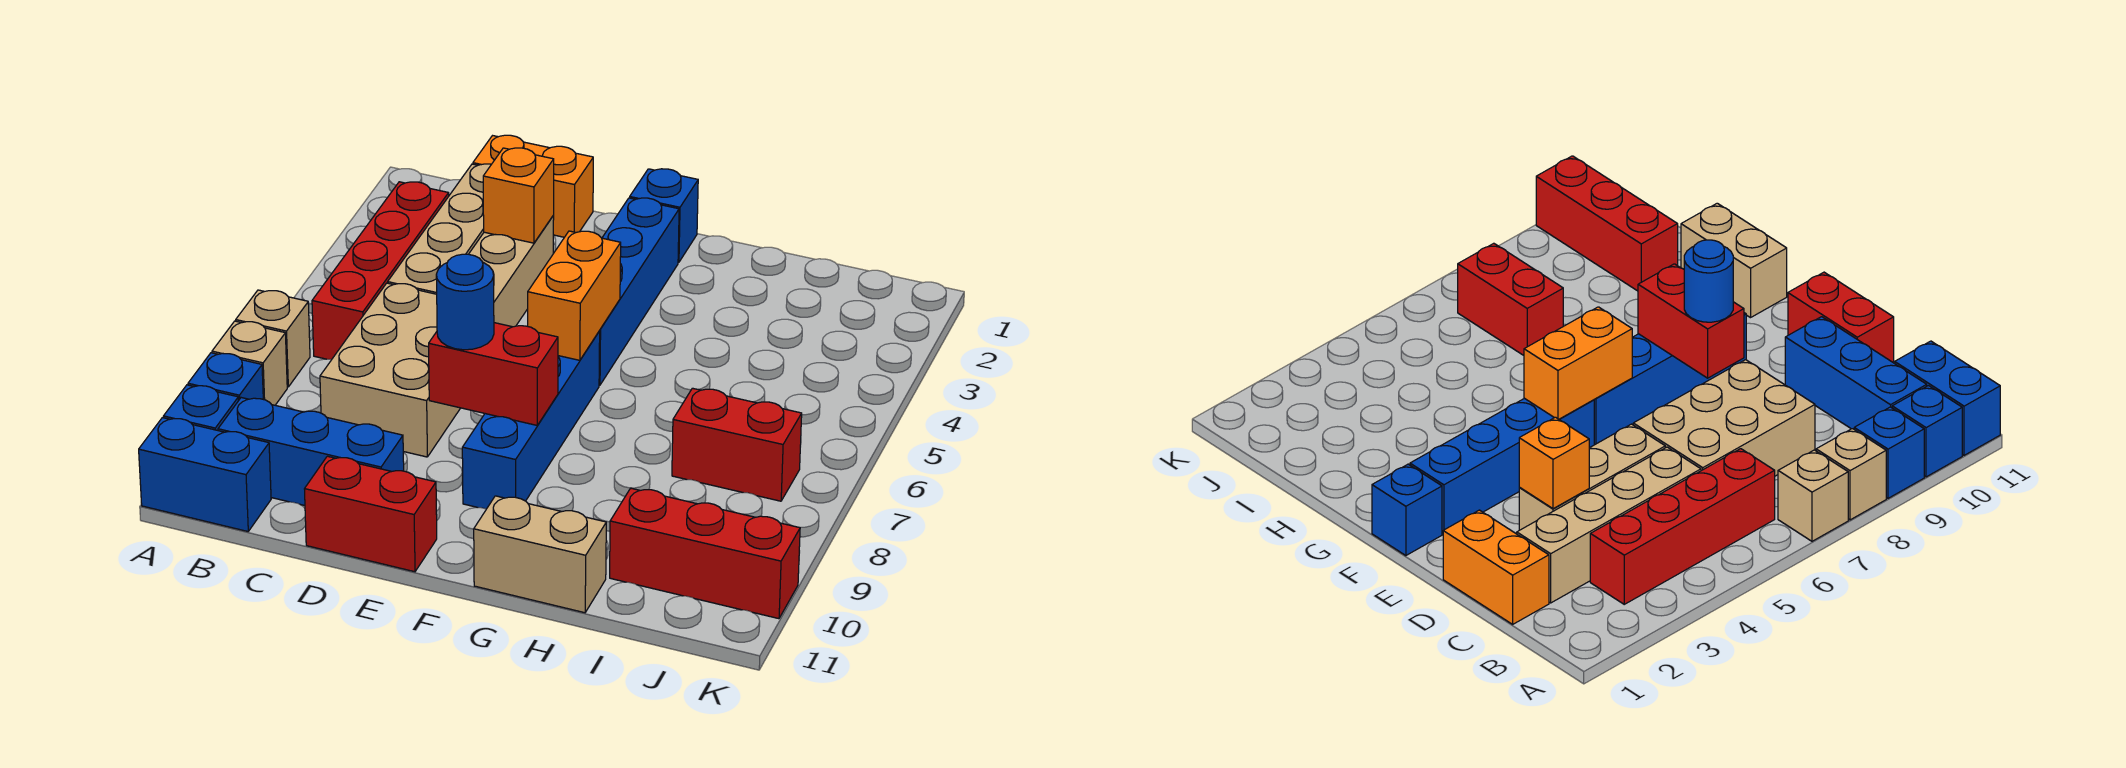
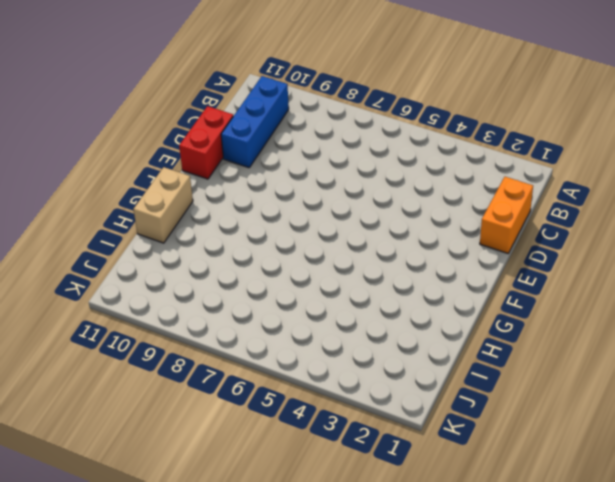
none -> tan 1x1 brick [236,290,310,387]
none -> tan 1x1 brick [212,321,287,405]
none -> blue 1x1 brick [188,353,263,400]

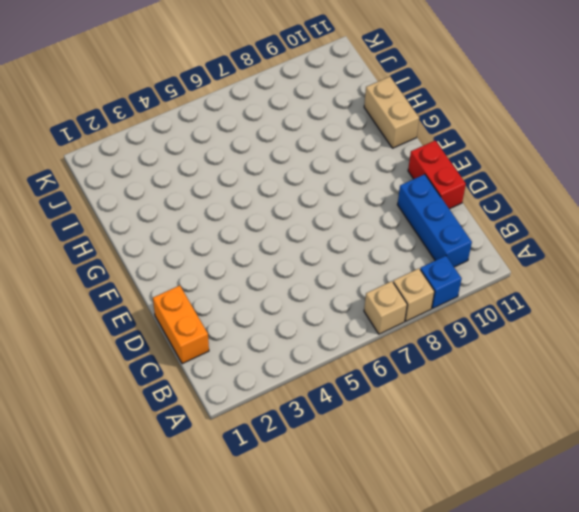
none -> blue 1x1 brick [163,385,239,430]
none -> blue 1x2 brick [139,418,271,531]
none -> red 1x4 brick [312,182,449,359]

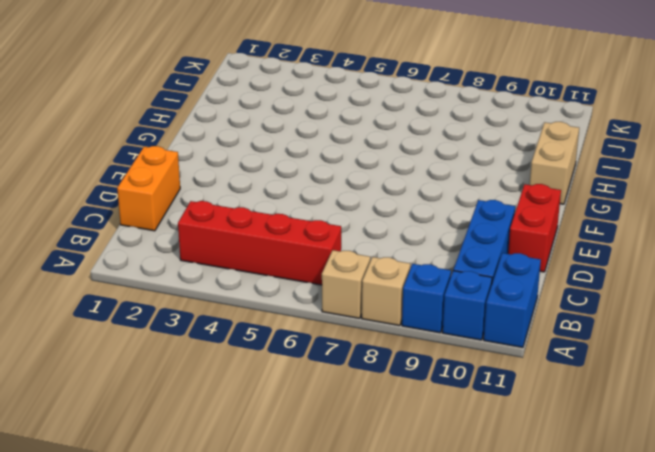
none -> tan 1x4 brick [388,164,491,294]
none -> tan 2x3 brick [320,283,460,457]
none -> tan 1x3 brick [469,216,554,327]

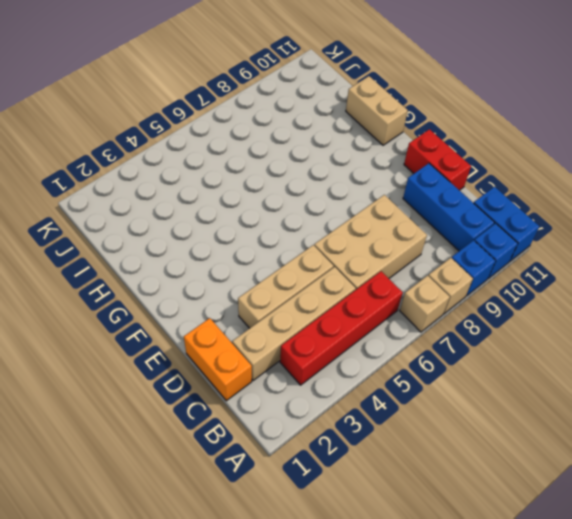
none -> blue 1x1 brick [630,169,698,262]
none -> blue 1x4 brick [599,198,679,385]
none -> blue 1x4 brick [462,331,600,509]

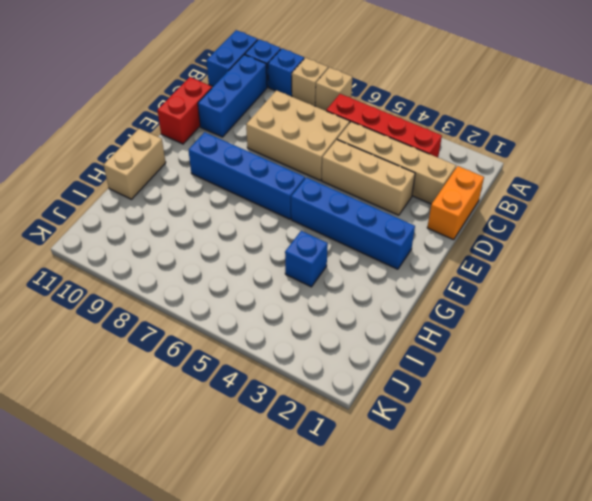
blue 1x1 brick [285,231,328,287] -> blue 1x1 brick moved to [630,169,698,262]
none -> red 1x2 brick [672,388,802,501]
none -> red 1x3 brick [610,488,800,619]
none -> orange 1x1 brick [483,148,554,243]

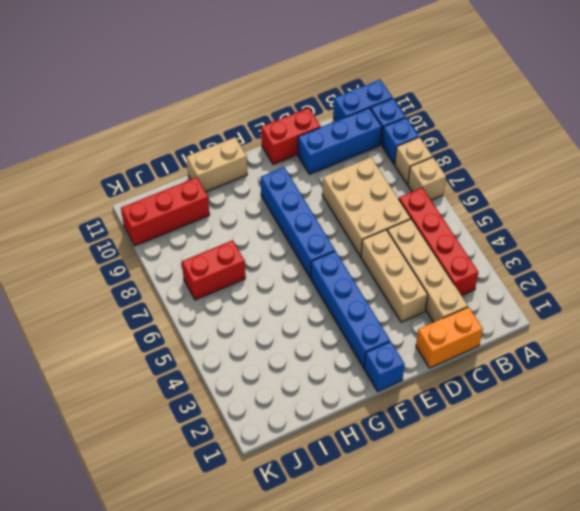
none -> orange 1x1 brick [483,148,554,243]
none -> red 1x2 brick [429,323,558,425]
none -> orange 1x2 brick [528,231,621,360]

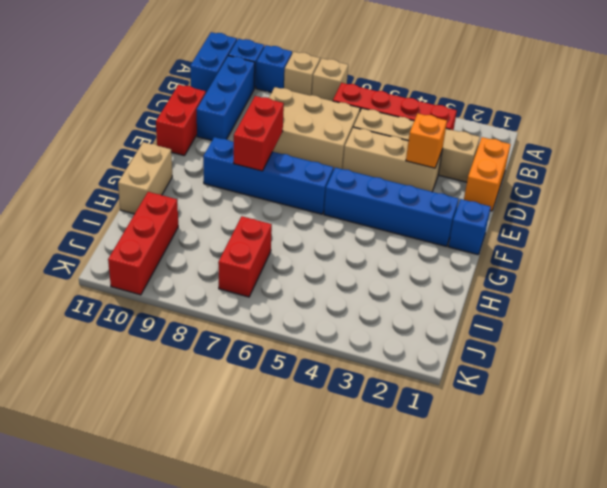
none -> orange 1x2 brick [528,231,621,360]
none -> blue 1x1 round brick [436,254,494,350]

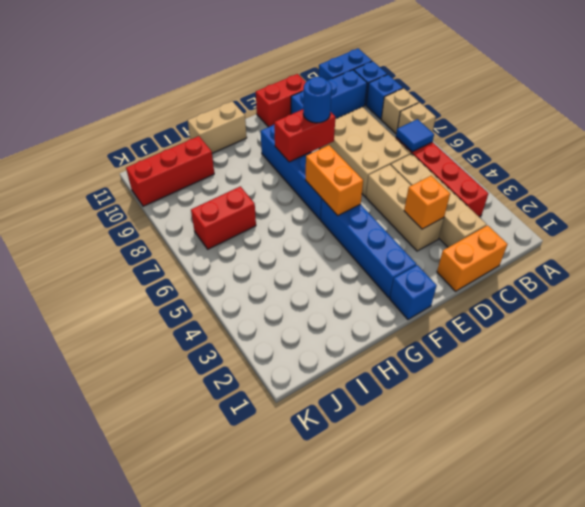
blue 1x1 tile [396,119,434,152] -> none

